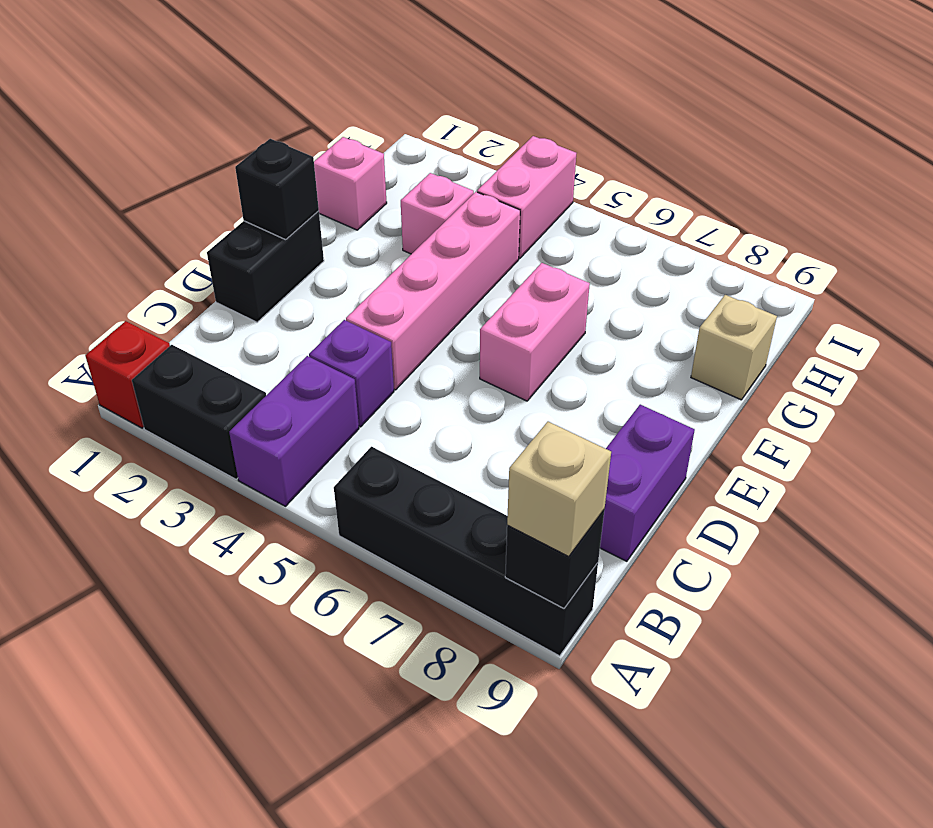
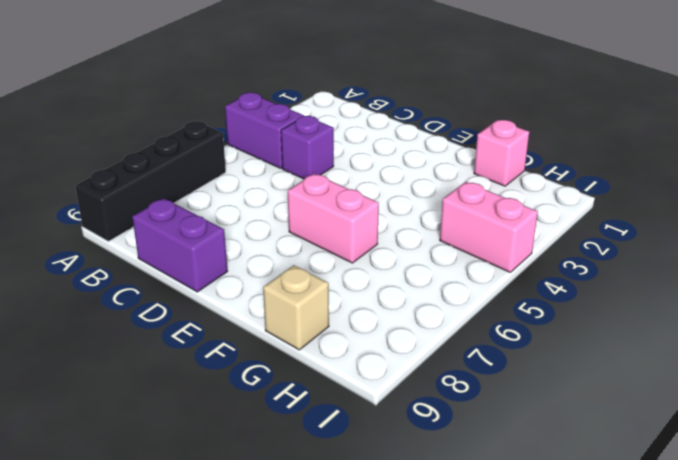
none -> red 1x1 brick [85,321,170,428]
none -> black 1x2 brick [132,345,266,479]
none -> black 1x2 brick [207,211,324,322]

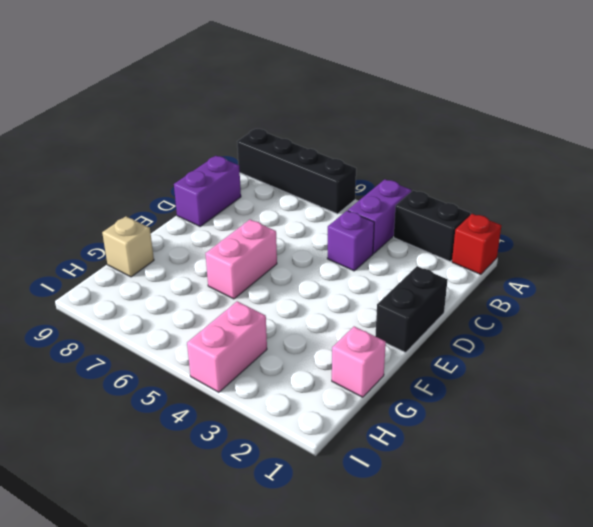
none -> pink 1x4 brick [346,192,520,390]
none -> pink 1x1 brick [401,173,474,254]
none -> black 1x1 brick [505,510,604,608]

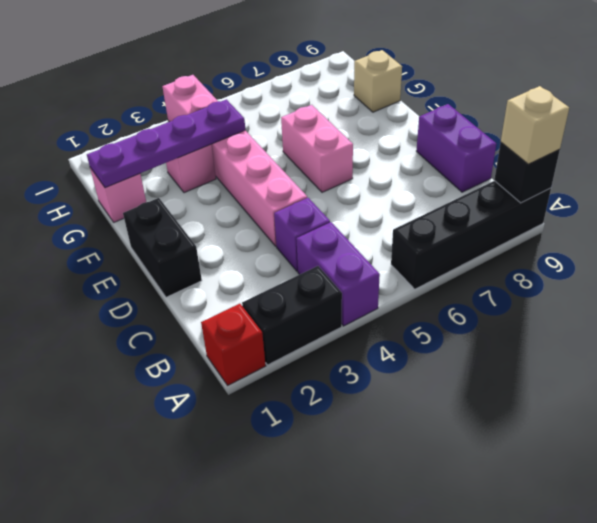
purple 1x4 plate [87,99,245,188] -> none
none -> black 1x1 brick [235,139,319,240]

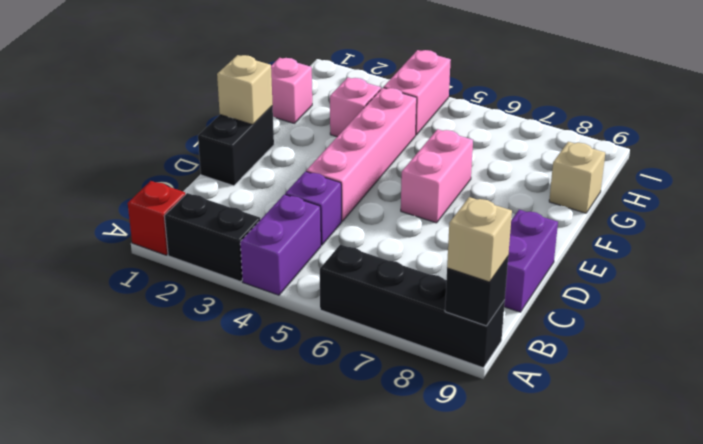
tan 1x1 brick [217,55,273,125] -> black 1x1 brick [235,139,319,240]

